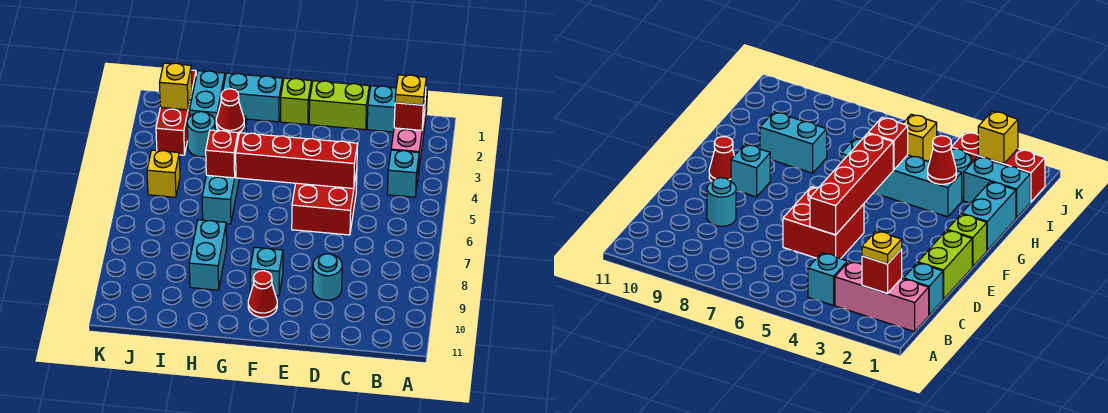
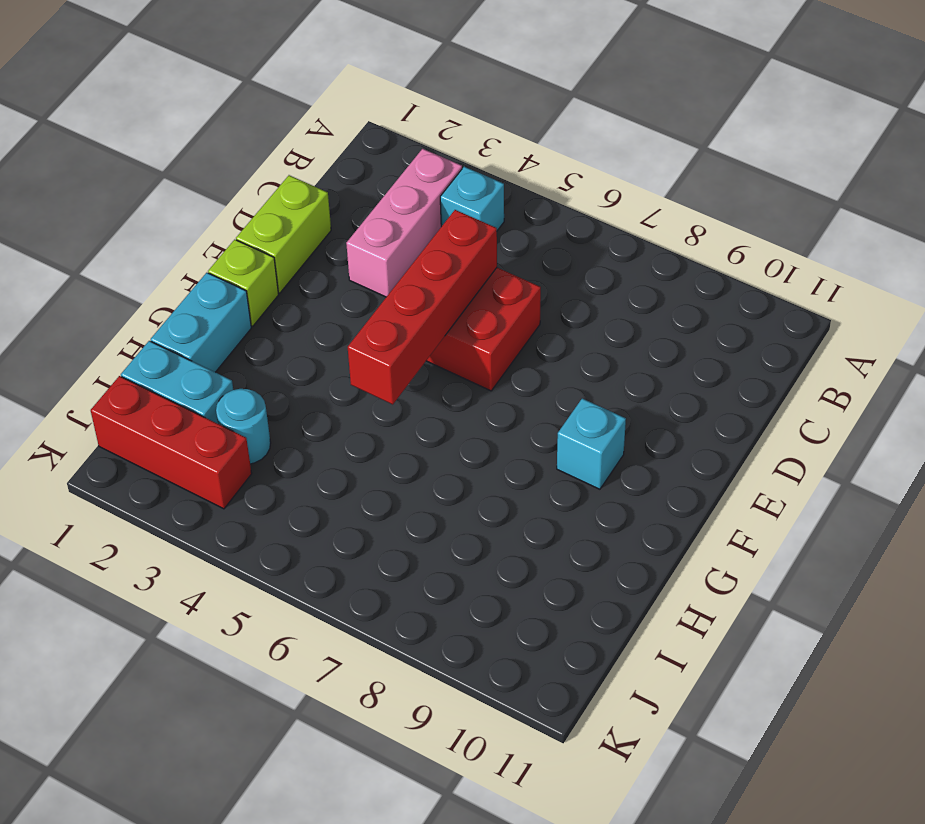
pink 1x3 brick [346,149,462,297] -> pink 1x3 brick turned to [391,91,427,174]
none -> cyan 1x1 brick [367,86,396,132]
none -> cyan 1x1 round brick [313,254,342,300]
none -> red 1x1 cone [248,271,277,317]

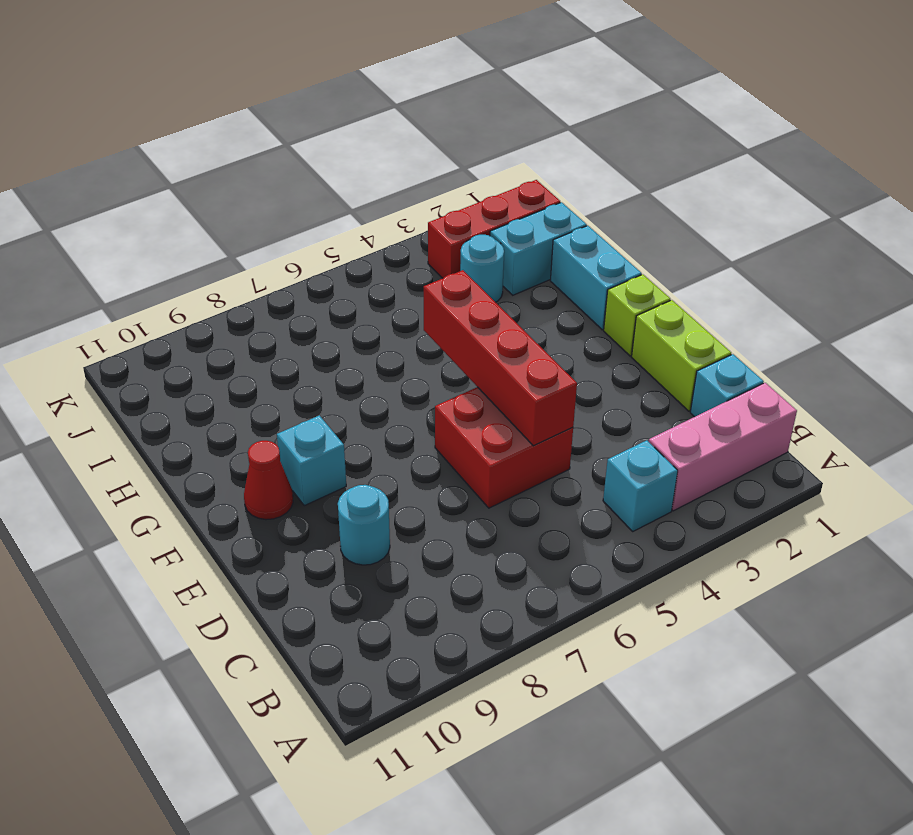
none -> cyan 1x4 brick [202,116,246,224]
none -> cyan 1x2 brick [189,220,227,290]
none -> yellow 1x1 brick [147,150,180,197]

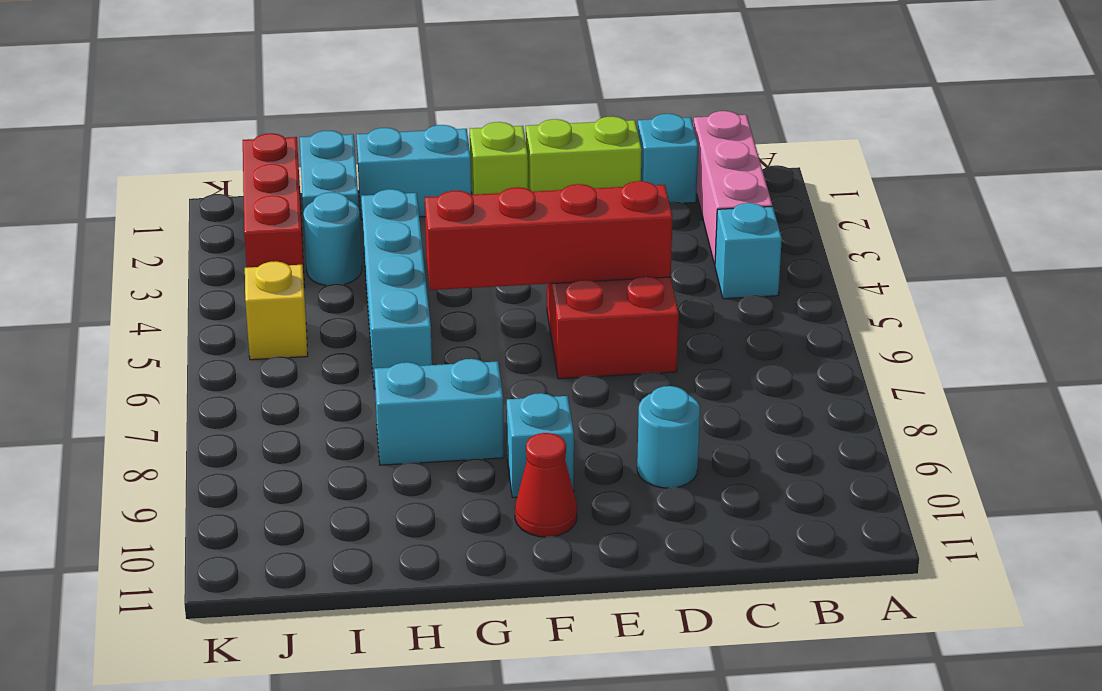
cyan 1x2 brick [374,359,504,465] -> cyan 1x2 brick turned to [189,220,227,290]
none -> red 1x1 brick [394,90,426,130]
none -> red 1x1 cone [216,89,244,133]
none -> red 1x1 brick [206,130,238,178]

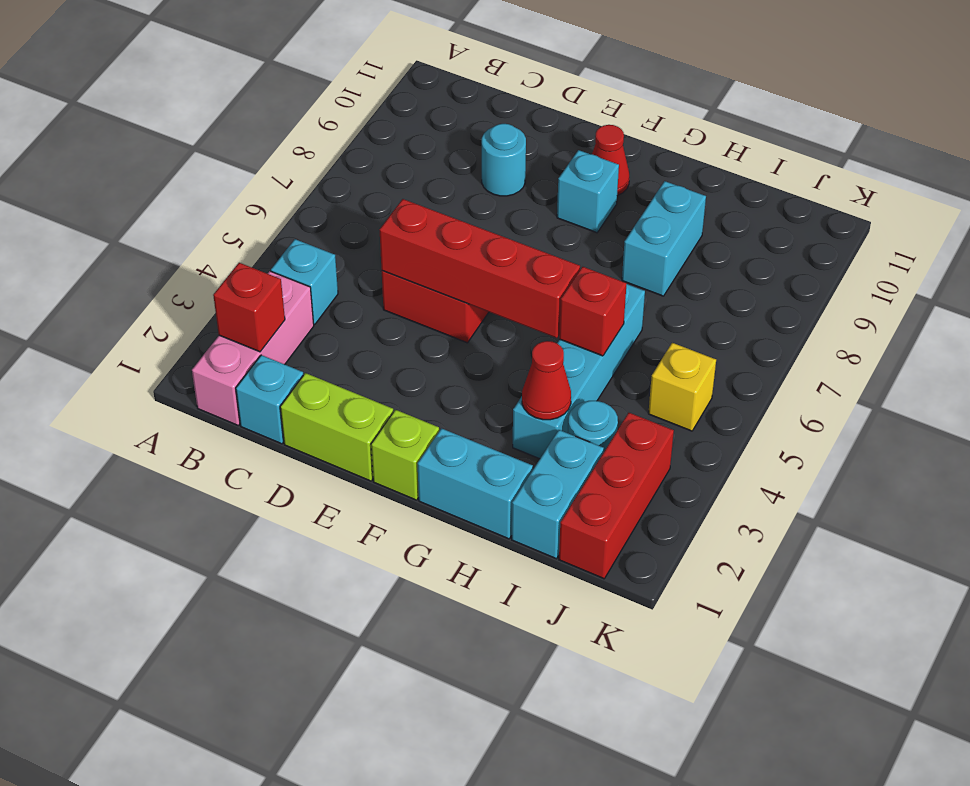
none -> yellow 1x1 brick [159,63,192,110]
none -> yellow 1x1 plate [395,75,426,105]

